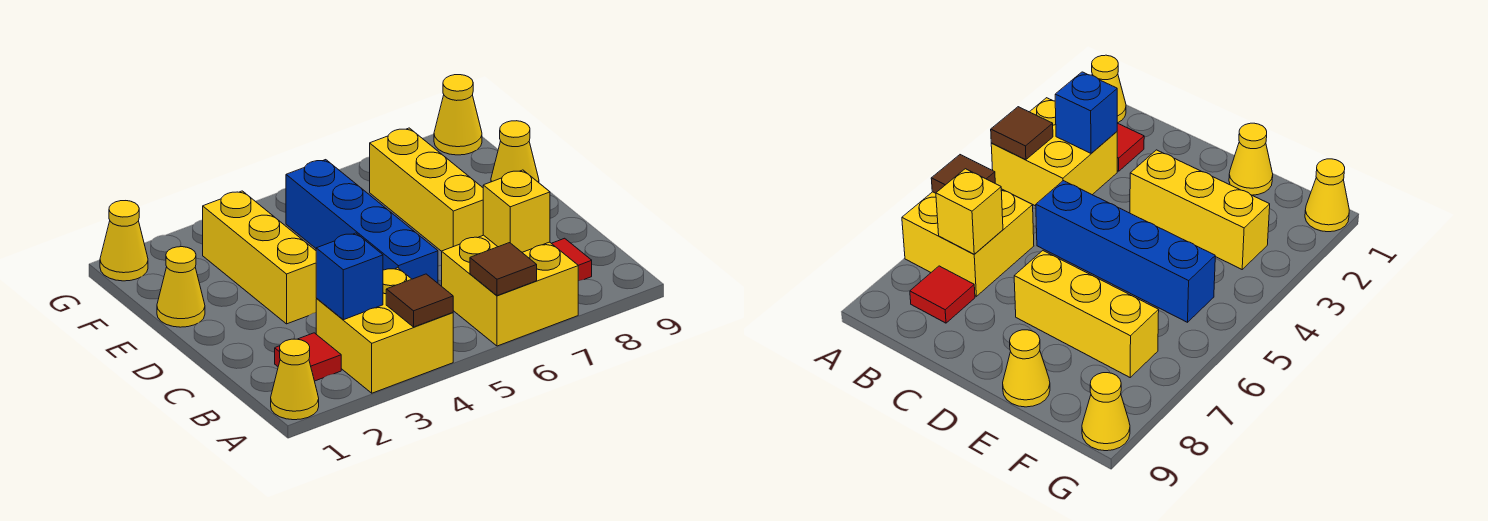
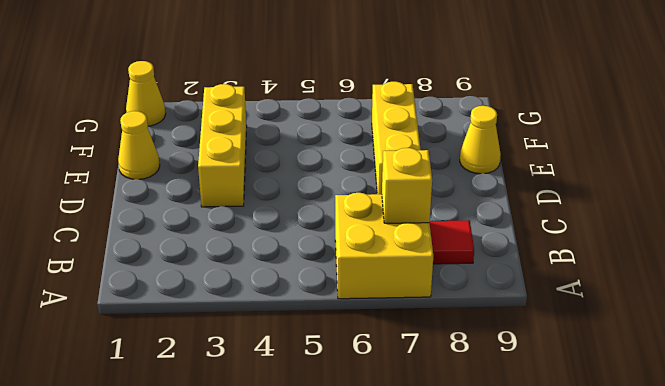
none -> yellow 1x1 cone [271,339,319,420]
none -> yellow 2x2 brick [316,268,453,393]
none -> red 1x1 tile [275,333,341,381]

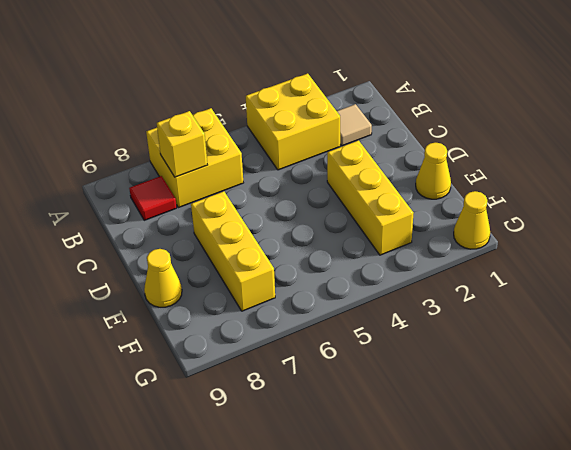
tan 1x1 tile [337,104,372,146] -> red 1x1 tile [275,333,341,381]
none -> yellow 1x1 cone [271,339,319,420]
none -> blue 1x4 brick [286,160,438,283]
none -> yellow 1x1 cone [434,75,482,155]

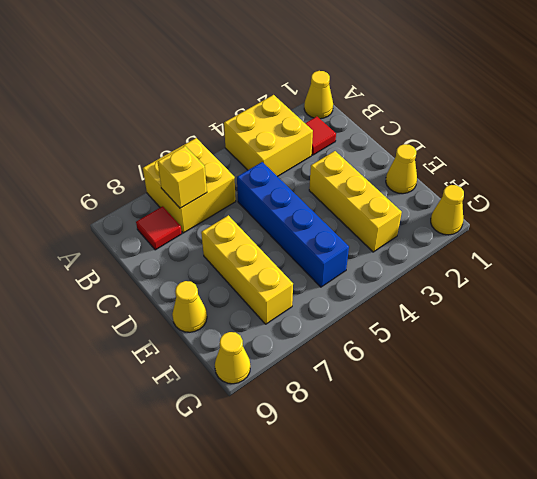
none -> brown 1x1 tile [386,274,453,327]
none -> brown 1x1 tile [470,243,537,296]
none -> blue 1x1 brick [316,233,383,320]

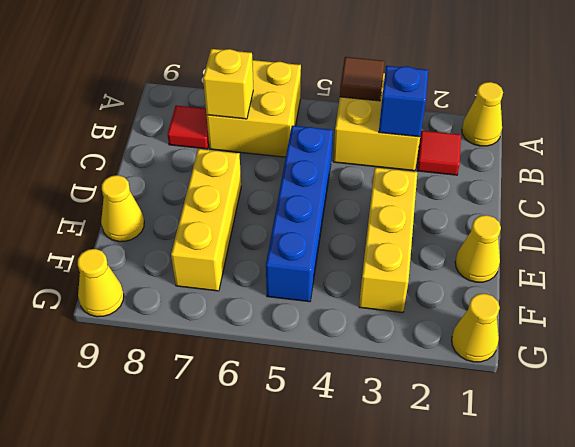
none -> brown 1x1 tile [470,243,537,296]

